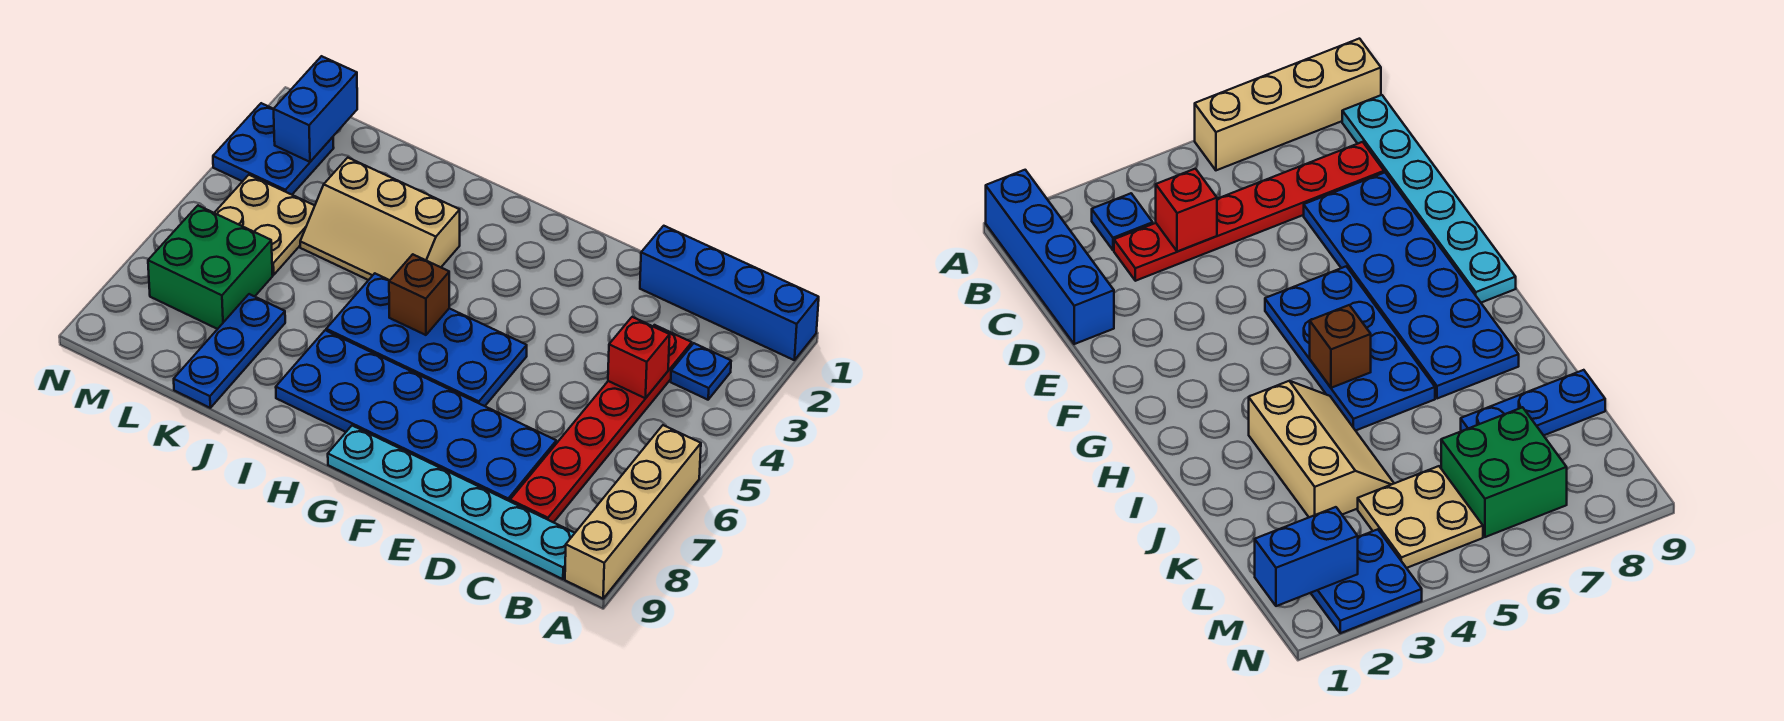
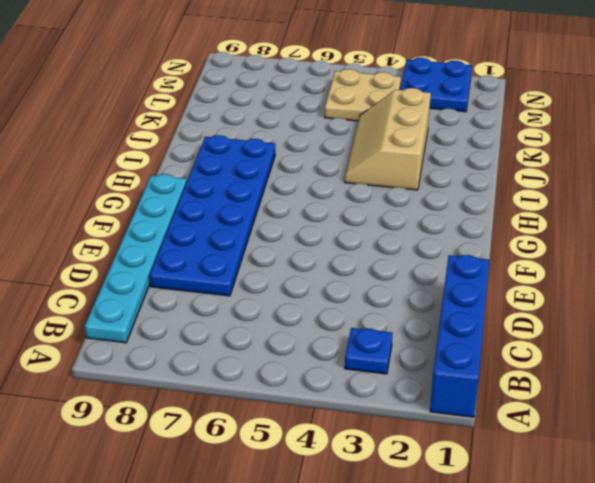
none -> tan 1x4 brick [565,425,701,599]
none -> red 1x6 plate [510,325,692,523]
none -> blue 2x4 plate [326,273,527,406]

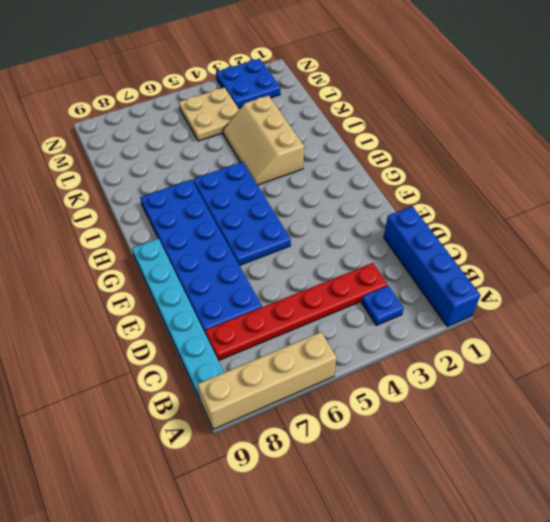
none -> blue 1x3 plate [174,294,285,408]
none -> green 2x2 brick [148,206,273,329]
none -> red 1x1 brick [608,317,670,398]

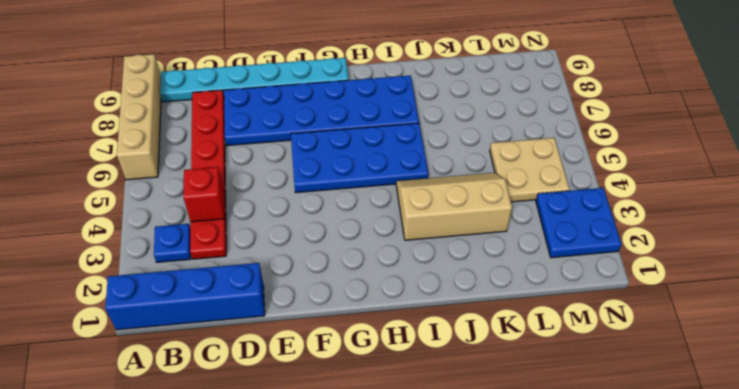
none -> blue 1x3 plate [174,294,285,408]
none -> green 2x2 brick [148,206,273,329]
none -> brown 1x1 brick [389,254,449,335]

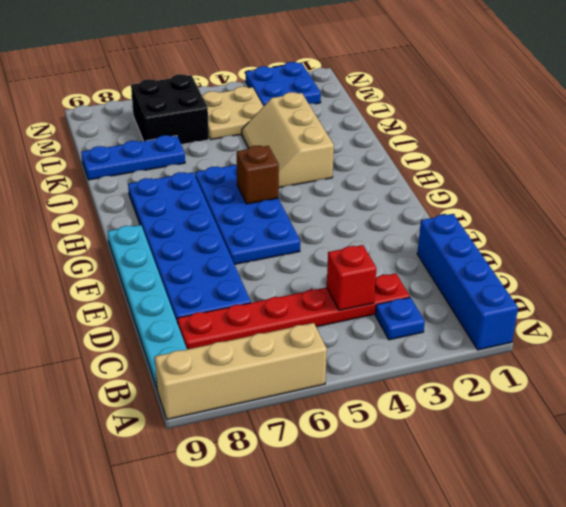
black 2x2 brick [131,74,209,145] -> green 2x2 brick [148,206,273,329]
none -> blue 1x2 brick [274,56,357,162]

